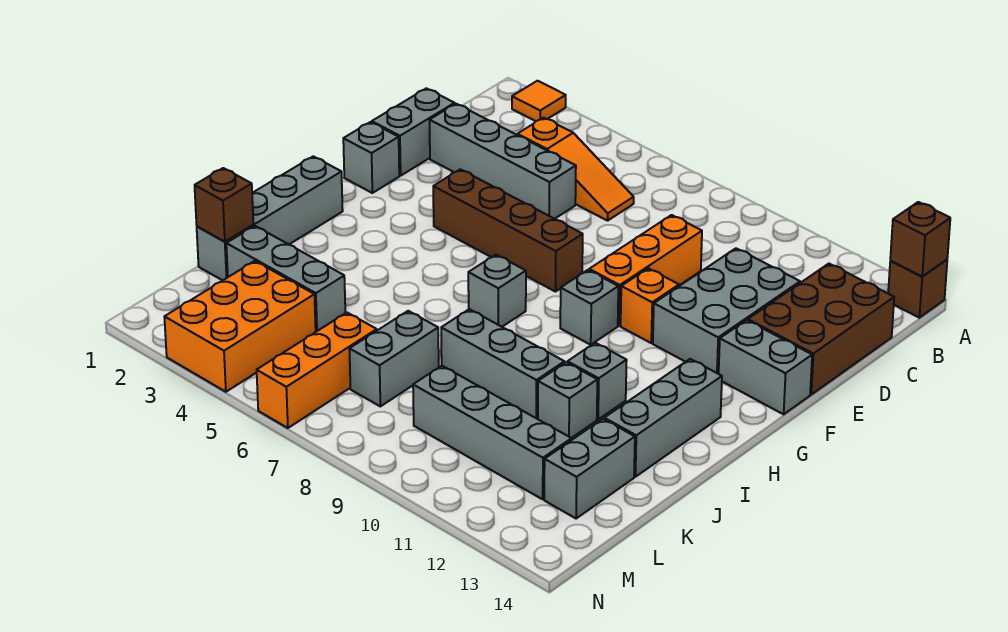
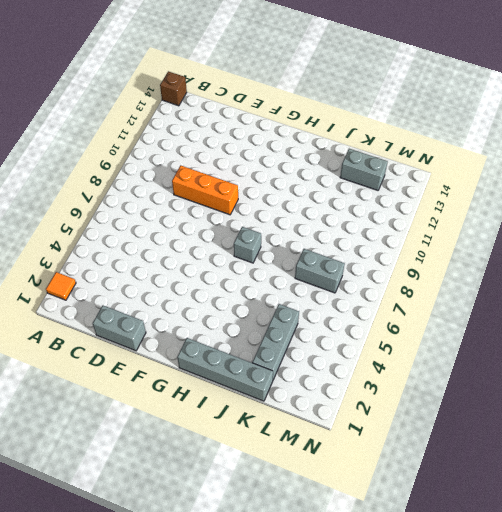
none -> orange 1x3 slope [517,118,634,221]
none -> brown 2x3 brick [748,264,894,395]
none -> grey 1x4 brick [430,104,576,219]

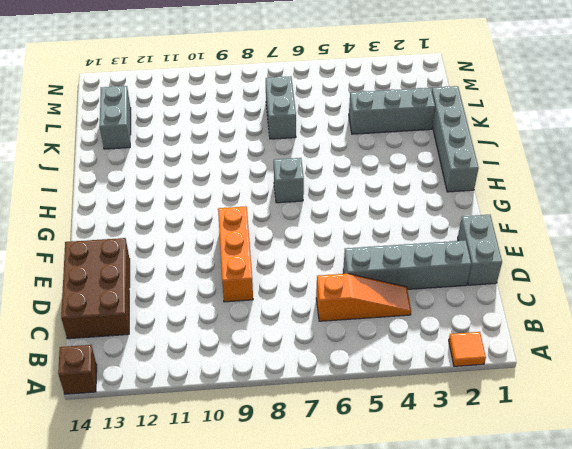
orange 1x3 slope [316,274,411,321] -> orange 1x3 slope turned to [517,118,634,221]
none -> grey 2x3 brick [653,248,800,374]
none -> grey 1x1 brick [343,122,399,193]
none -> brown 1x4 brick [433,169,583,292]

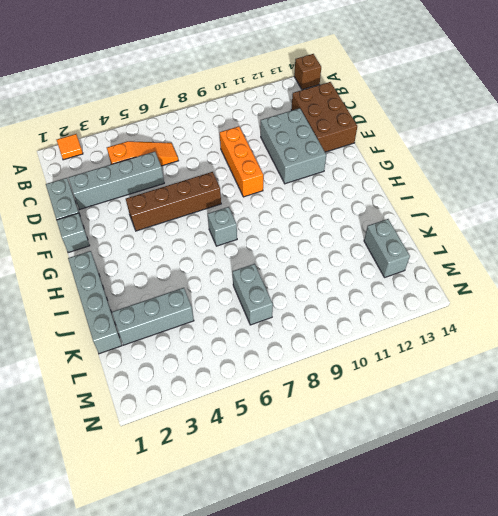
none -> orange 1x1 brick [621,268,679,343]
none -> grey 1x2 brick [719,320,812,414]
none -> grey 1x1 brick [560,270,618,345]

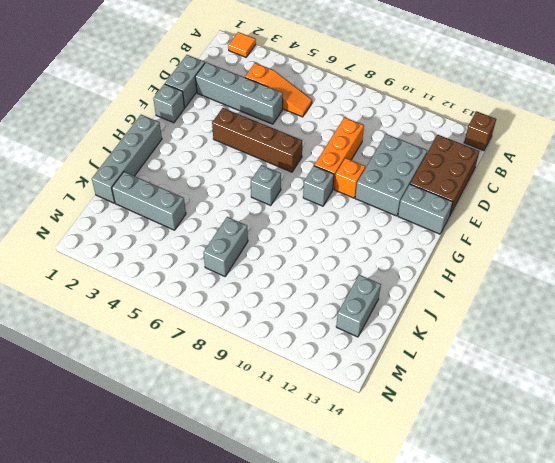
none -> grey 1x3 brick [604,359,722,477]
none -> grey 1x1 brick [567,343,627,419]
none -> grey 1x3 brick [441,309,565,419]

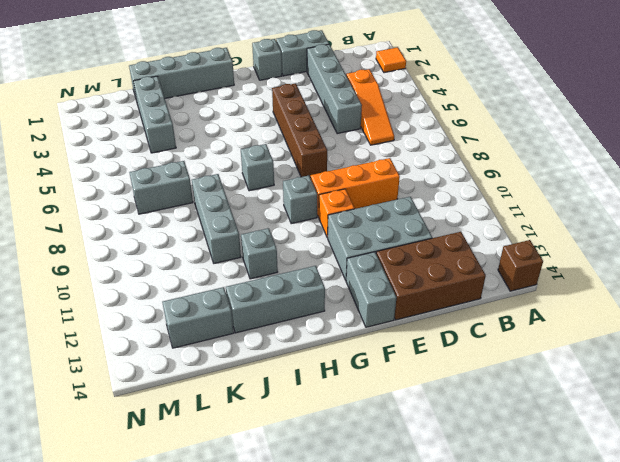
none -> grey 1x1 brick [538,362,597,438]
none -> orange 2x3 brick [164,261,316,392]
none -> orange 1x3 brick [257,313,377,428]

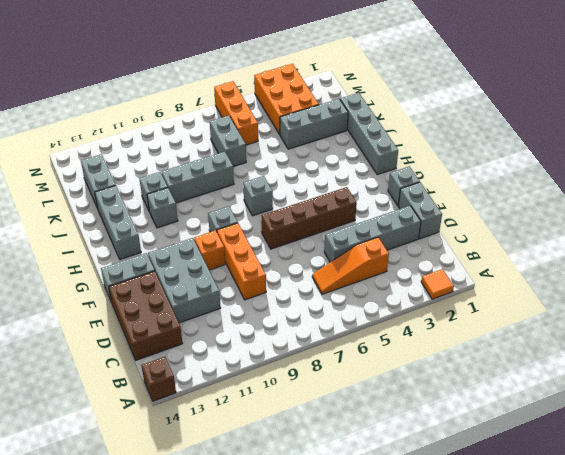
none -> grey 1x4 brick [413,366,572,499]
none -> brown 1x1 brick [890,202,950,277]
none -> brown 1x1 brick [195,168,253,242]

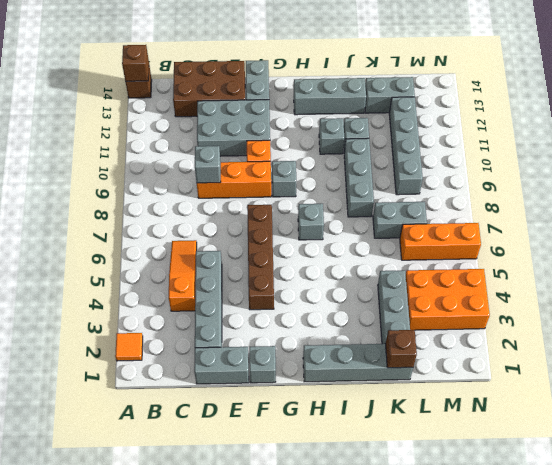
grey 1x1 brick [195,146,221,183] -> none

